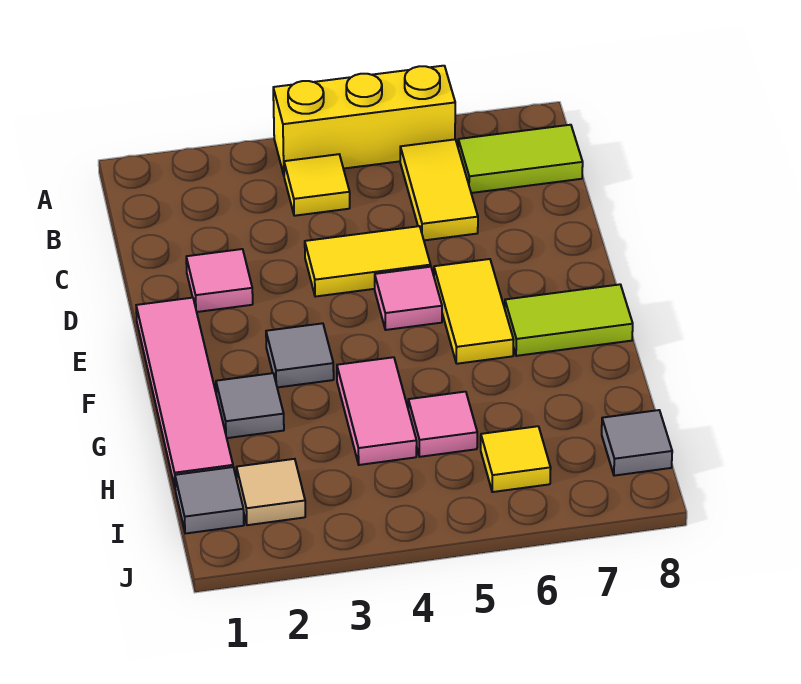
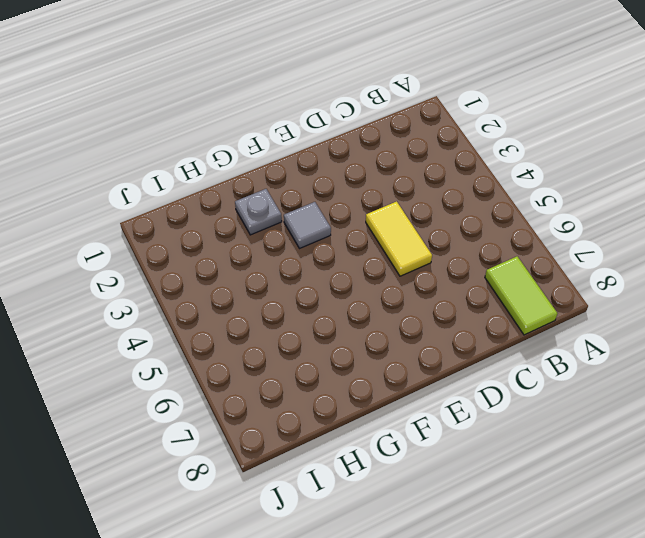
grey 1x1 plate [235,189,282,235] -> grey 1x1 tile [216,373,284,438]
none -> yellow 1x3 brick [273,66,455,174]
none -> yellow 1x1 tile [284,154,350,216]
none -> yellow 1x2 tile [400,139,478,240]

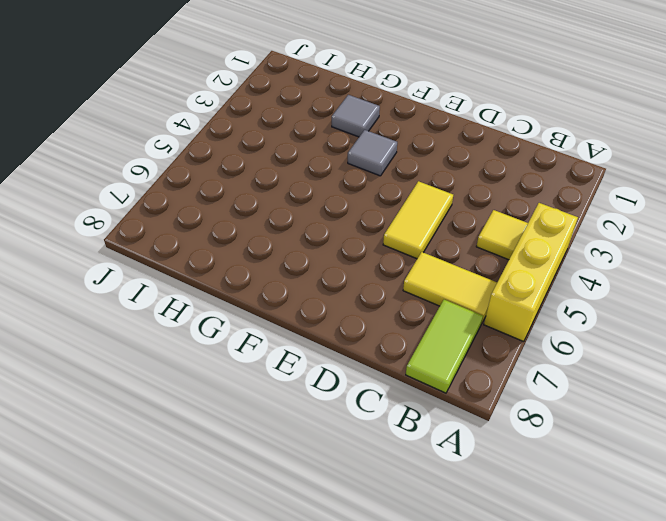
none -> pink 1x1 tile [186,249,253,312]
none -> pink 1x4 tile [136,298,233,487]
none -> pink 1x1 tile [375,267,442,330]

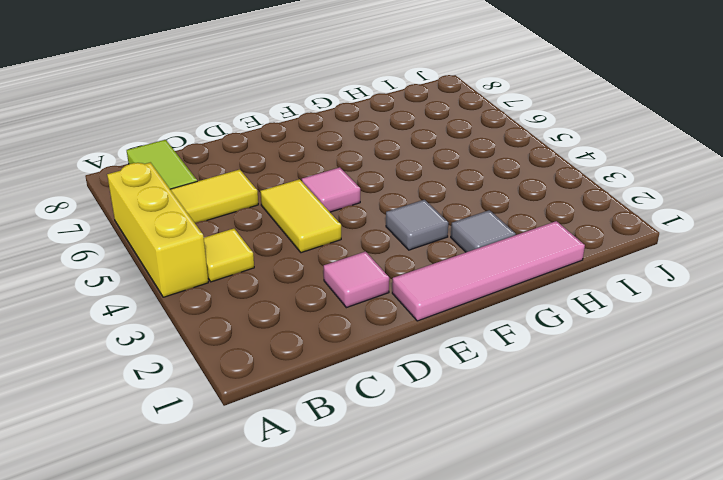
none -> yellow 1x2 tile [434,259,514,364]
none -> lime 1x2 tile [505,284,633,356]
none -> pink 1x2 tile [337,357,417,465]

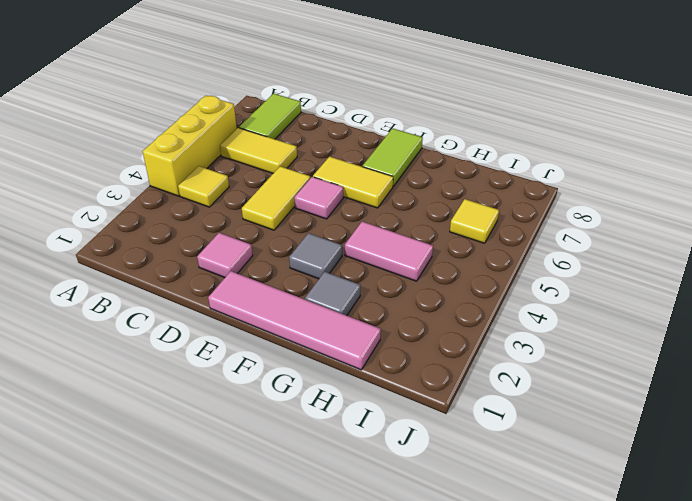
none -> pink 1x1 tile [408,392,477,457]
none -> grey 1x1 tile [175,467,244,534]
none -> tan 1x1 tile [236,459,305,525]

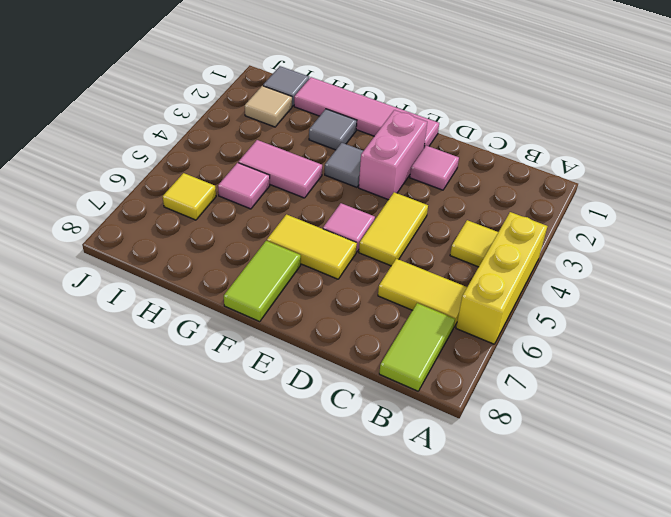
pink 1x2 brick [359,110,427,200] -> none
none -> grey 1x1 tile [602,410,672,476]

